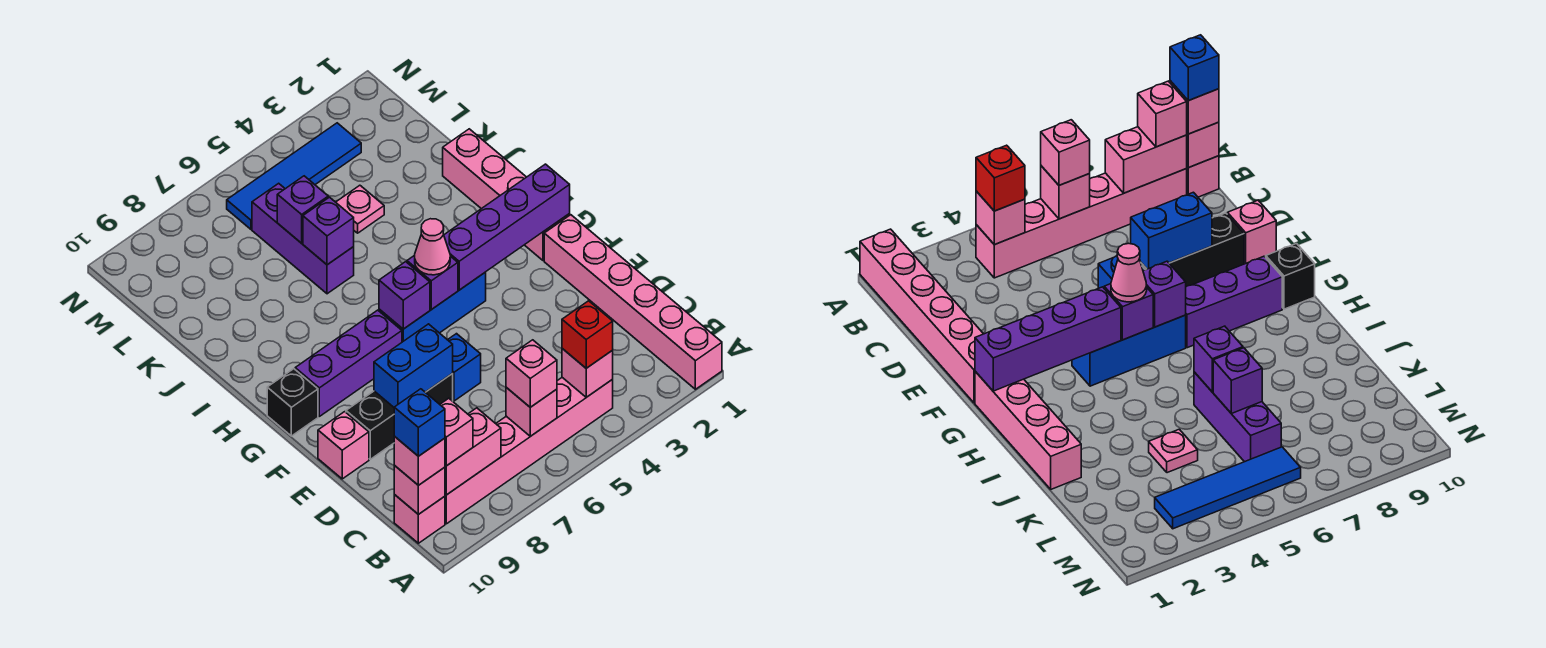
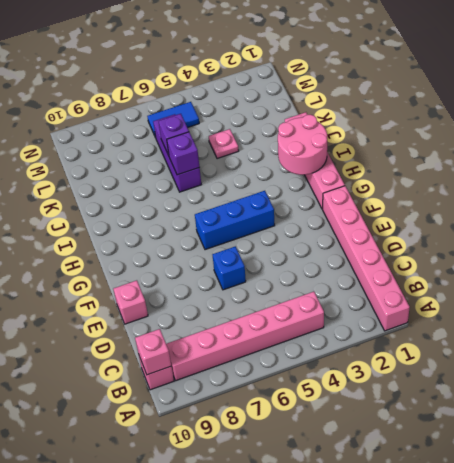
pink 2x2 round brick [278,115,327,175] -> none
blue 1x2 tile [147,102,199,137] -> blue 1x4 tile [227,123,361,229]
none -> black 1x3 brick [346,374,453,459]
none -> purple 1x3 brick [295,310,402,416]
none -> black 1x1 brick [267,369,318,436]

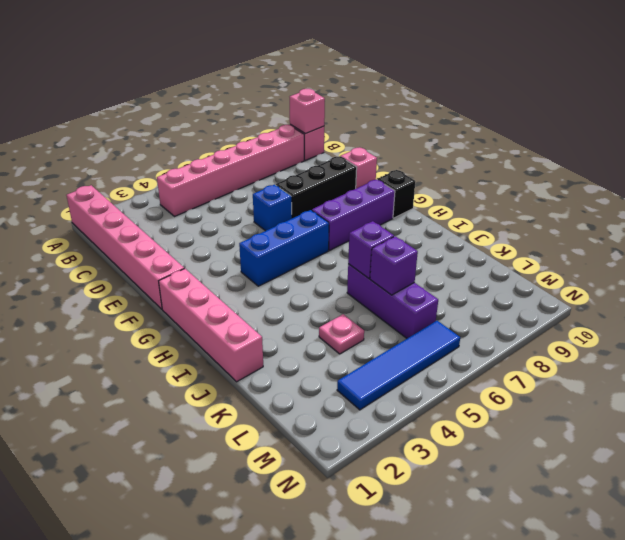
none -> pink 1x1 brick [562,349,613,397]
none -> pink 1x1 brick [506,388,557,436]
none -> pink 1x2 brick [445,408,501,495]

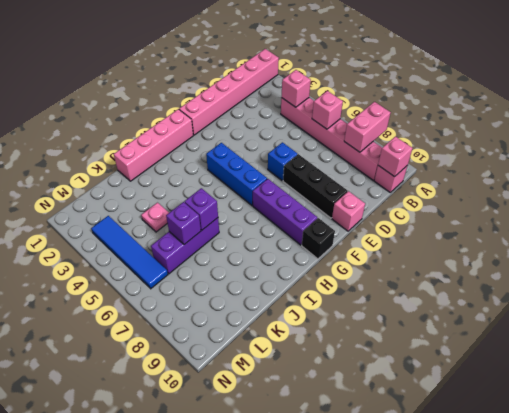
pink 1x2 brick [344,102,391,152] -> pink 1x2 brick turned to [445,408,501,495]
none -> blue 1x2 brick [374,324,453,407]
none -> purple 1x4 brick [444,164,570,290]
none -> purple 1x1 brick [407,255,458,310]

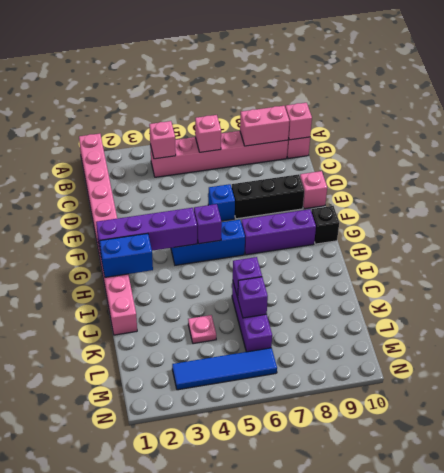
blue 1x2 brick [100,233,153,277] -> blue 1x2 brick moved to [374,324,453,407]
none -> purple 1x1 brick [379,262,430,329]
none -> red 1x1 brick [562,301,613,368]
none -> pink 1x1 brick [506,340,557,407]

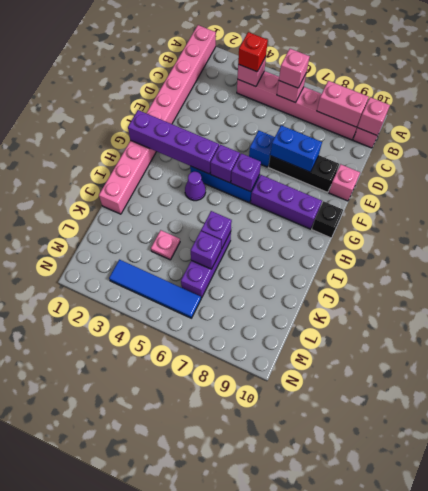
purple 1x1 cone [185,172,206,201] -> none
none -> pink 1x1 brick [440,398,473,466]
none -> pink 1x1 brick [394,436,445,485]
none -> pink 1x1 cone [415,219,450,275]

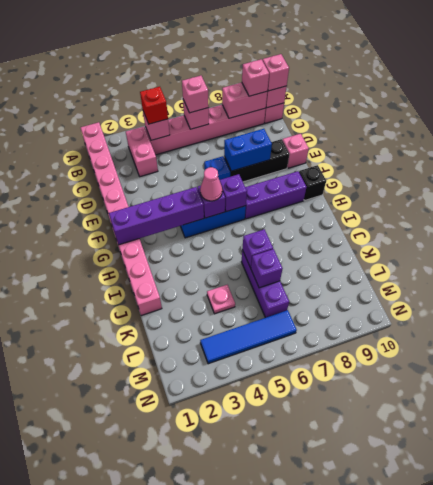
pink 1x2 brick [126,127,158,177] -> none
none -> blue 1x1 brick [394,389,445,456]

